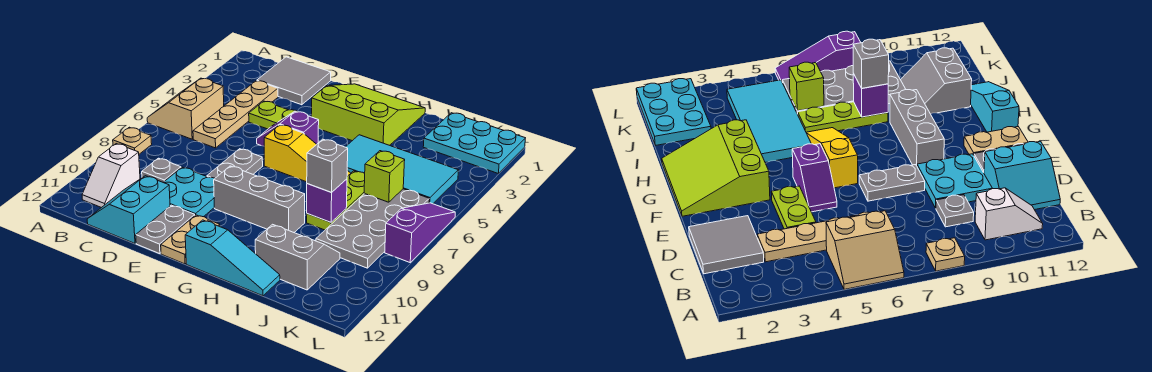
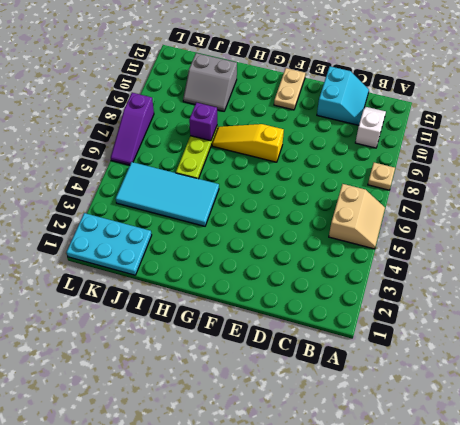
yellow 1x3 slope [212,124,284,162] -> yellow 1x3 slope moved to [264,125,351,182]
none -> grey 2x2 tile [257,57,331,105]
none -> tan 1x4 plate [193,81,278,148]
none -> grey 1x1 plate [142,158,181,182]

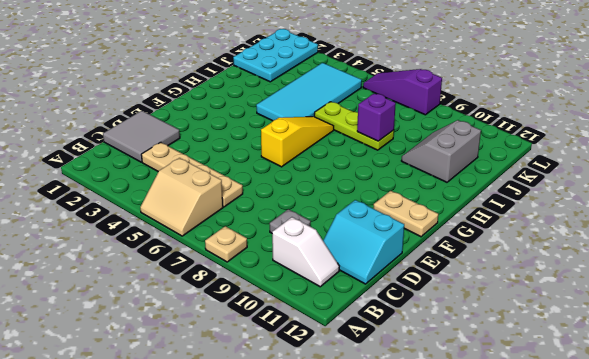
none -> lime 1x2 plate [249,101,297,129]
none -> cyan 2x2 plate [163,167,215,217]
none -> purple 1x2 slope [257,111,319,146]

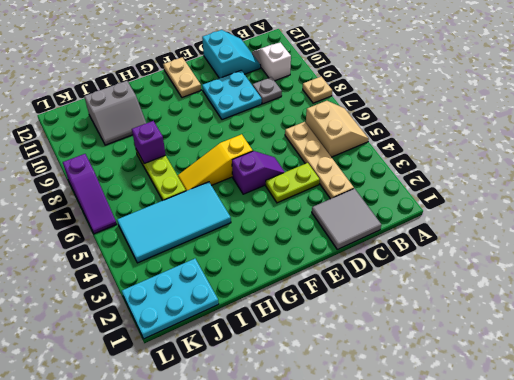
none -> grey 1x2 plate [207,149,263,178]
none -> grey 1x2 plate [136,205,195,254]
none -> lime 3x3 slope [311,84,425,145]

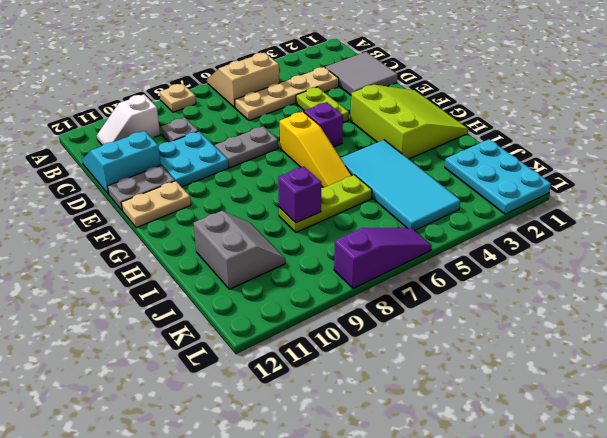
none -> grey 1x3 brick [214,166,305,232]
none -> cyan 1x3 slope [185,220,280,296]
none -> grey 2x4 plate [316,189,429,268]

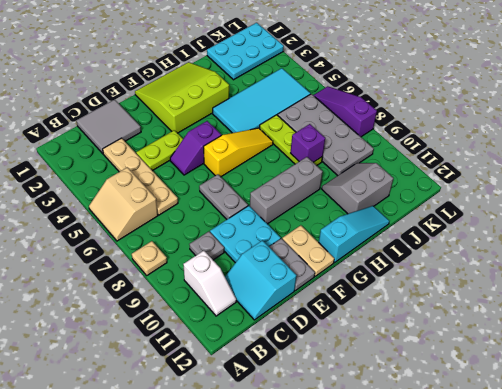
none -> lime 1x1 brick [364,151,405,202]
none -> grey 1x1 brick [307,139,348,192]

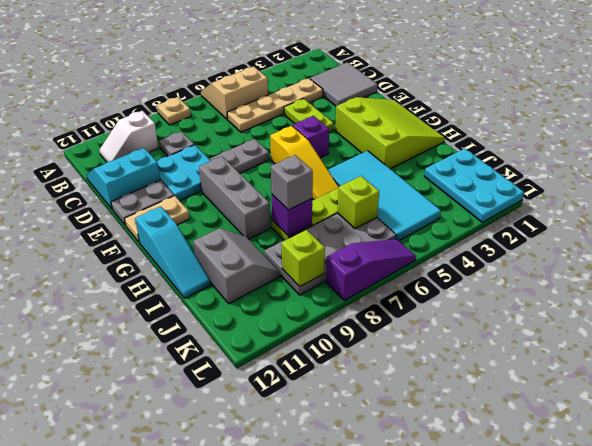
lime 1x1 brick [282,230,325,287] -> none

